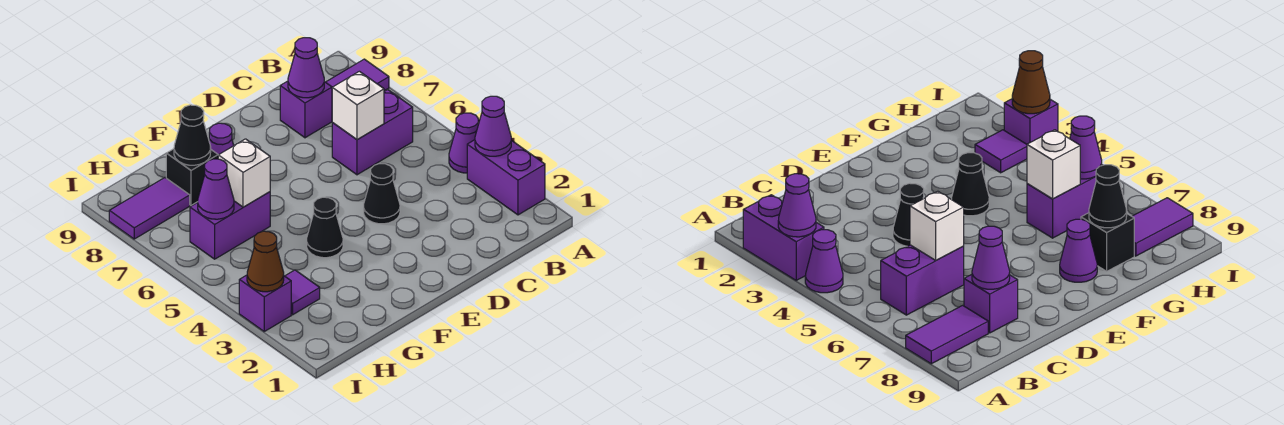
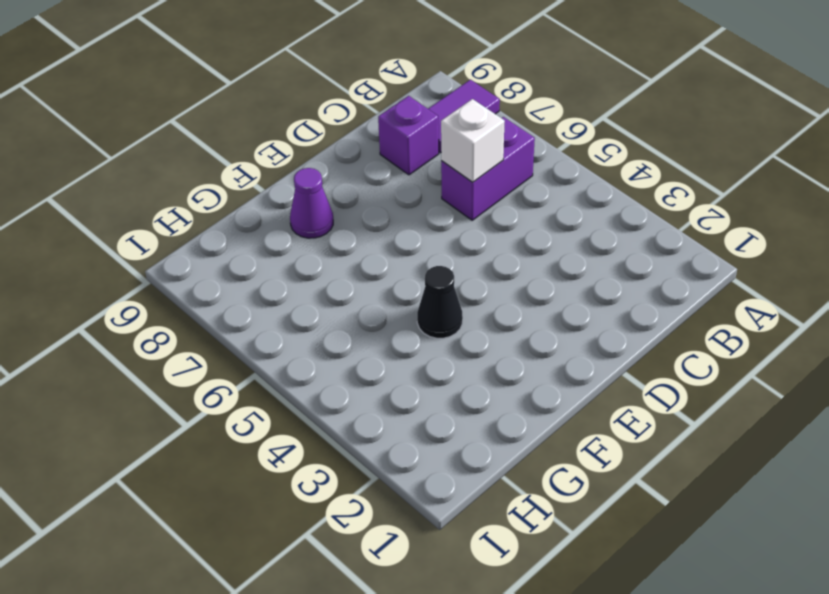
none -> purple 1x2 brick [467,140,545,215]
none -> purple 1x1 cone [449,113,478,173]
none -> black 1x1 cone [364,164,400,224]

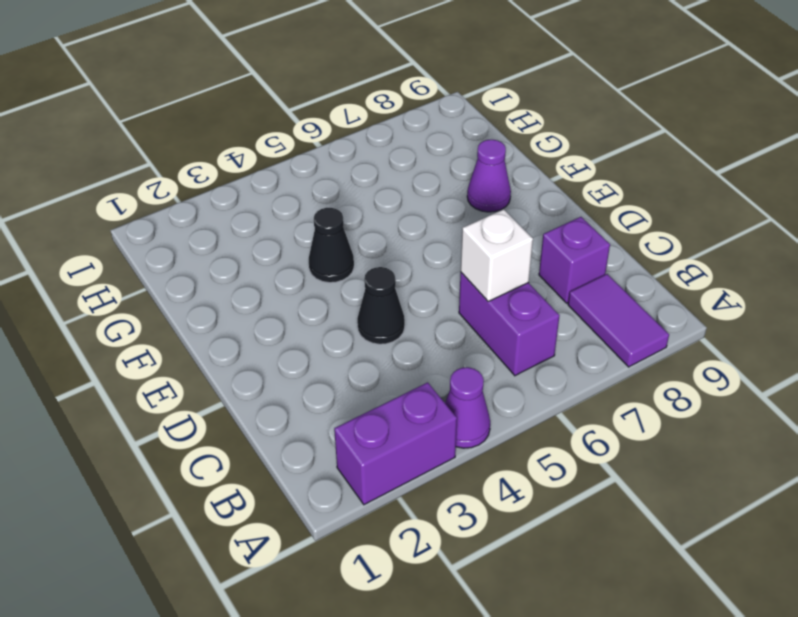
none -> purple 1x2 brick [190,192,270,259]
none -> black 1x1 brick [166,149,218,205]
none -> purple 1x1 tile [285,270,320,315]

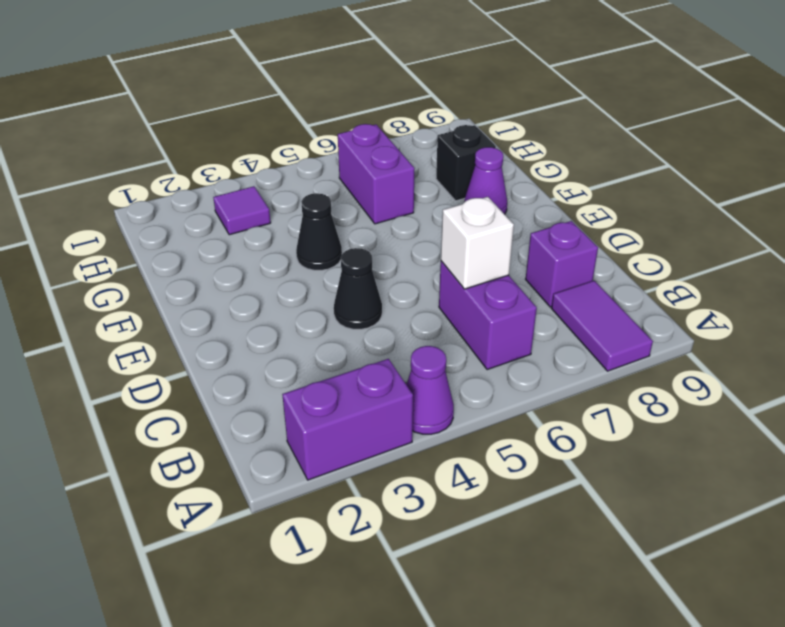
none -> purple 1x2 tile [109,178,190,239]
none -> purple 1x1 brick [239,275,291,331]
none -> purple 1x1 cone [475,96,511,156]

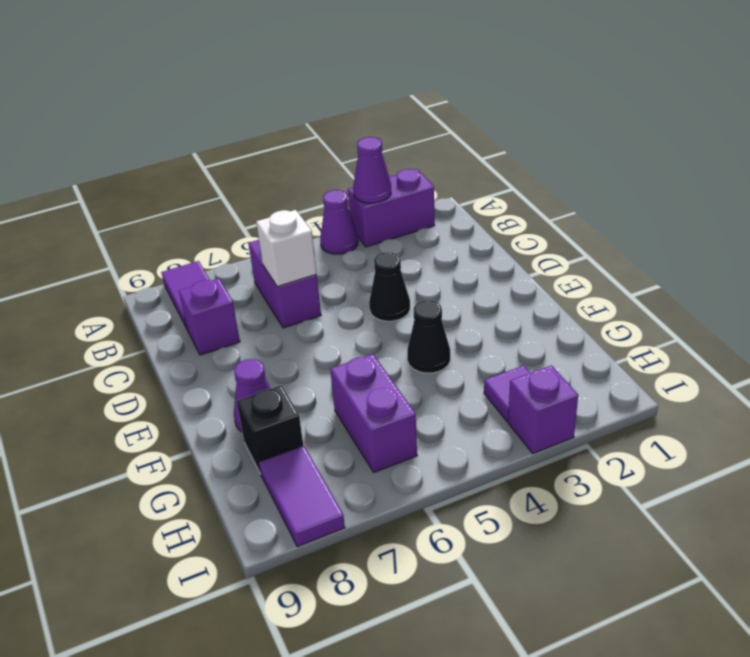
none -> purple 1x1 cone [288,38,324,98]
none -> white 1x1 brick [218,139,270,207]
none -> black 1x1 cone [174,105,211,165]

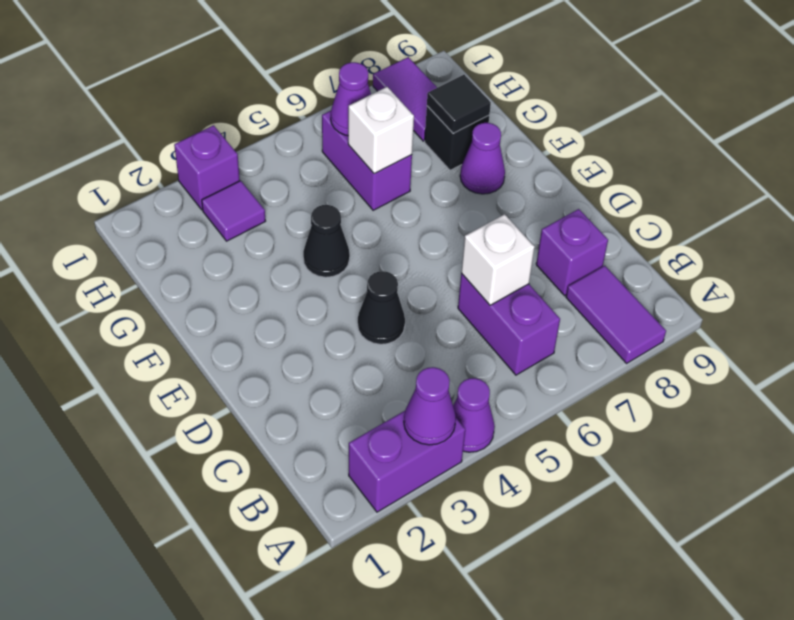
black 1x1 tile [427,75,491,133] -> black 1x1 cone [174,105,211,165]
none -> purple 1x1 cone [288,38,324,98]
none -> brown 1x1 cone [247,231,284,292]

